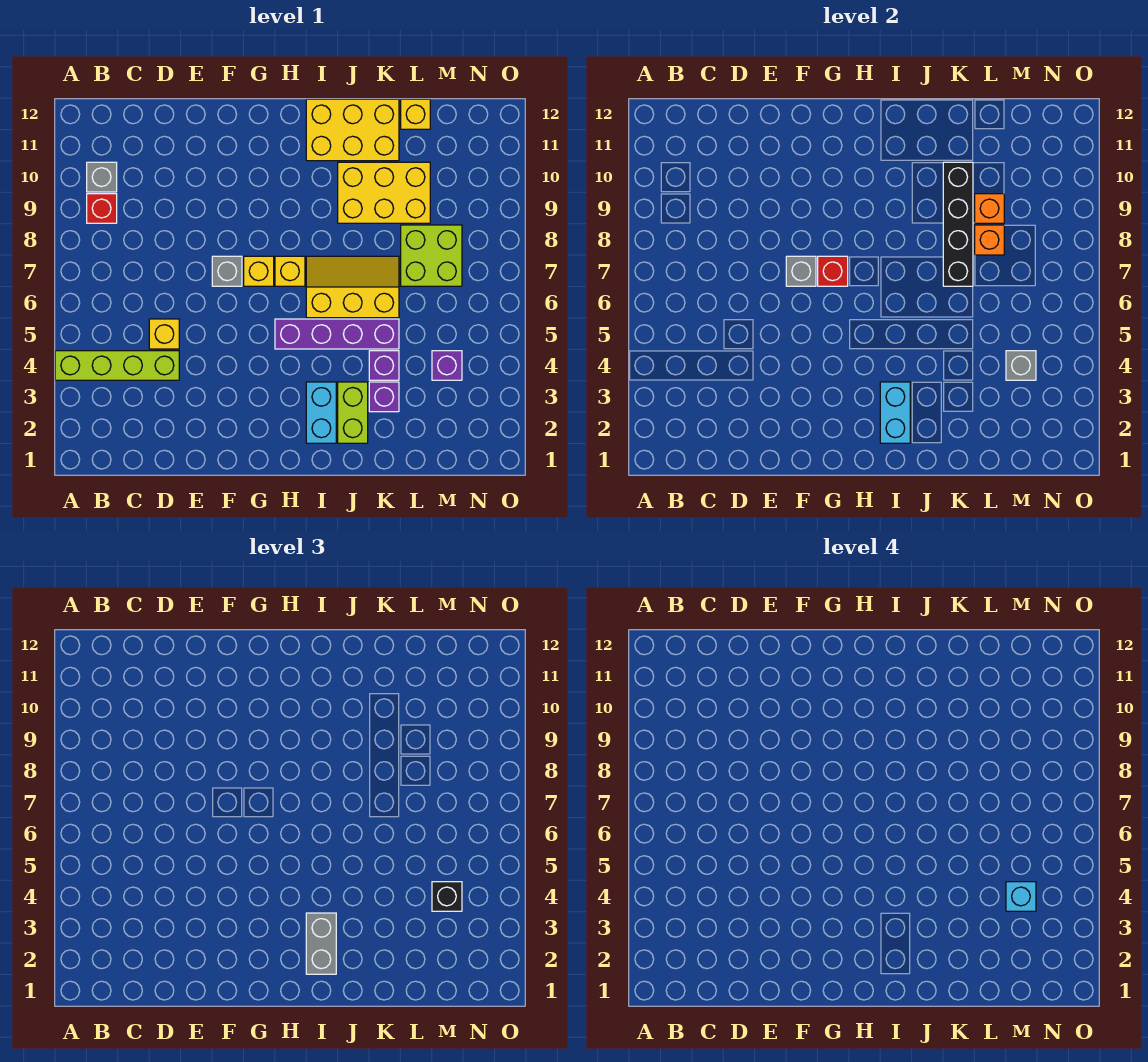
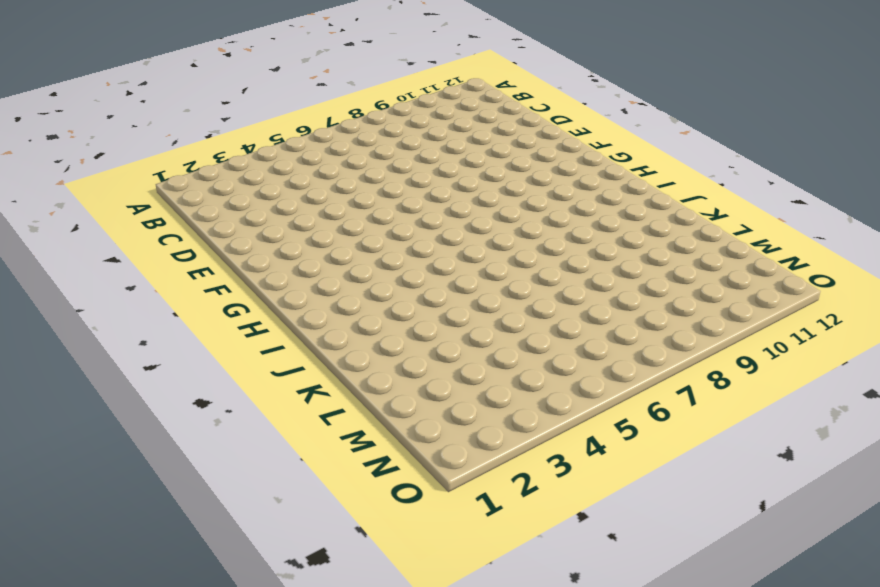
none -> lime 1x4 brick [55,351,179,380]
none -> red 1x1 brick [87,194,117,223]
none -> grey 1x1 brick [87,162,117,192]

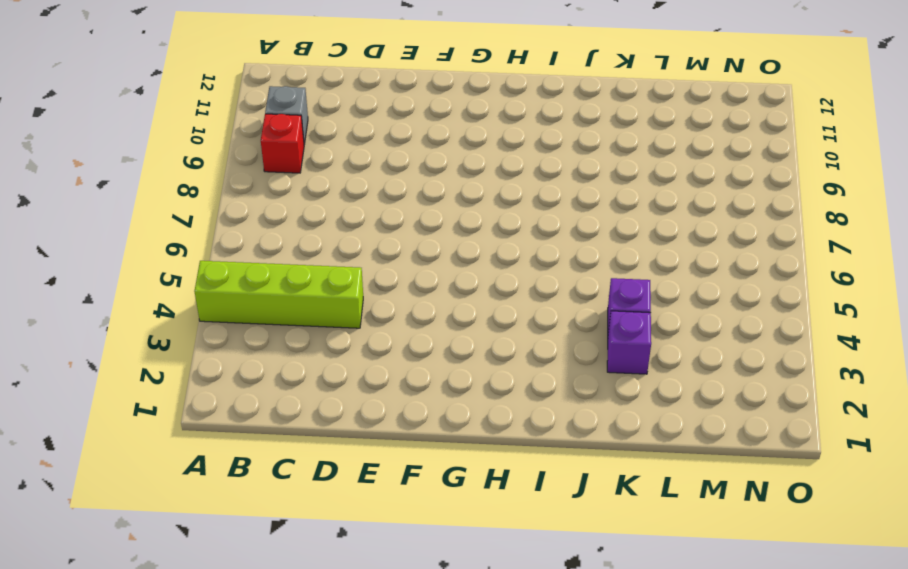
none -> yellow 1x1 brick [149,319,179,349]
none -> grey 1x1 brick [212,256,242,286]
none -> yellow 1x1 brick [244,256,274,286]

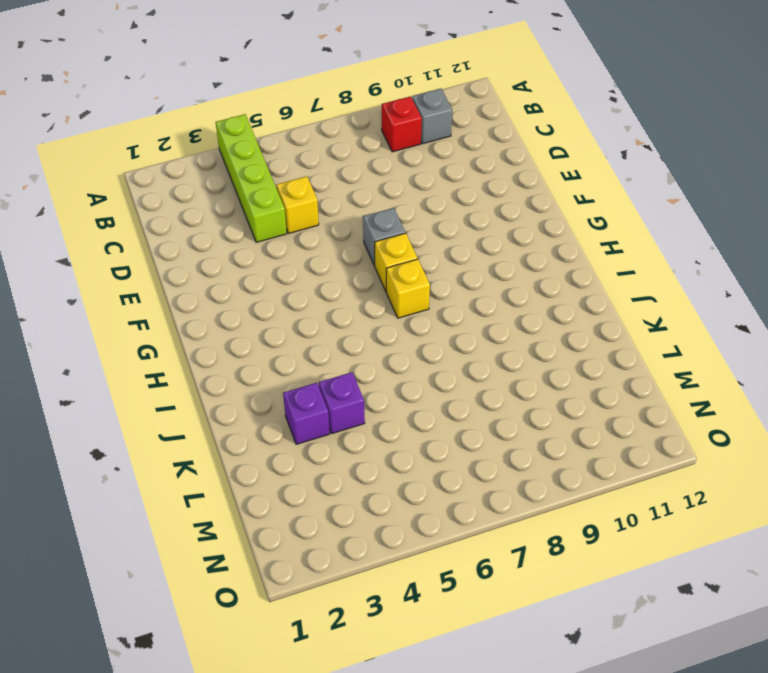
none -> purple 1x4 brick [275,319,399,349]
none -> cyan 1x2 brick [306,382,336,443]
none -> yellow 2x3 slope [306,256,399,318]

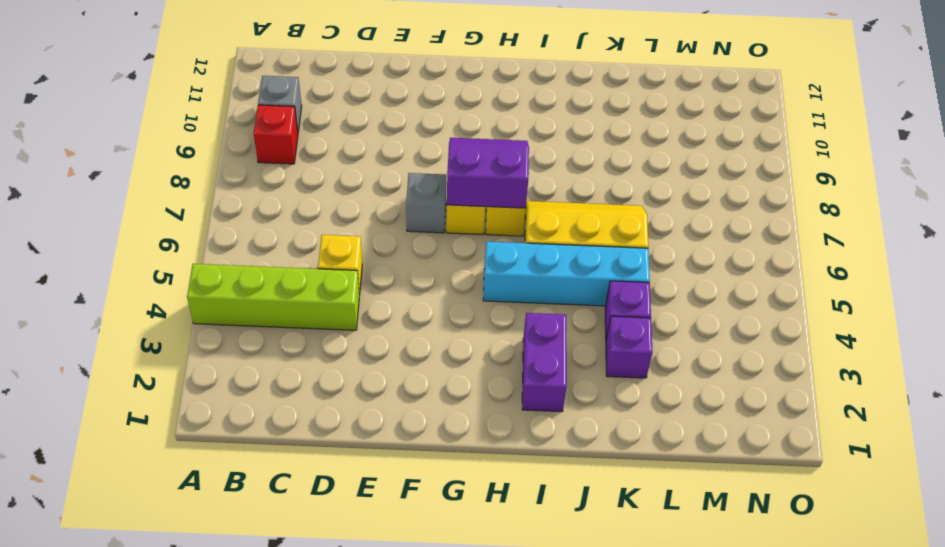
purple 2x2 slope [447,138,529,208] -> red 1x1 brick [818,256,848,286]
cyan 1x4 brick [483,242,650,306] -> purple 1x4 brick [275,319,399,349]
purple 1x2 brick [522,313,567,412] -> cyan 1x2 brick [306,382,336,443]
none -> yellow 2x3 brick [306,99,399,161]
none -> lime 1x2 brick [338,382,368,443]
none -> yellow 2x3 brick [338,162,430,223]

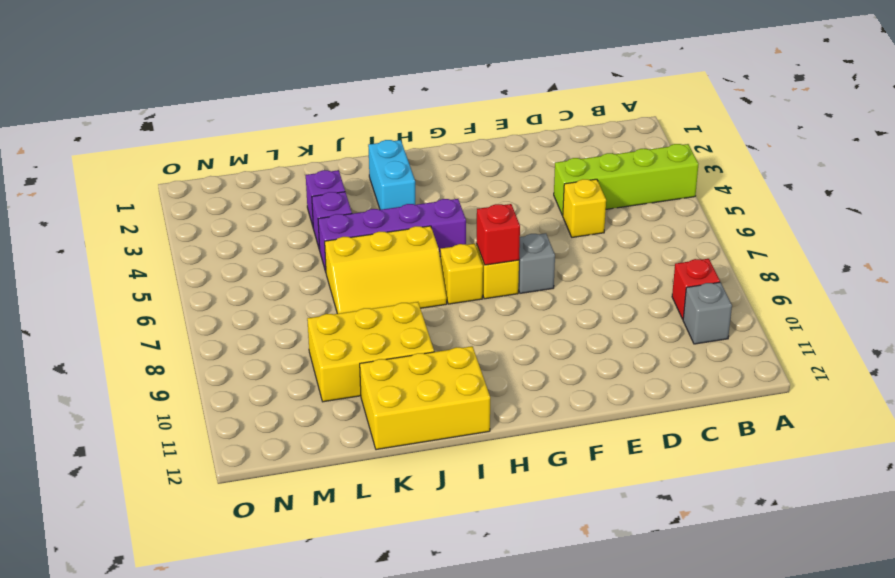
none -> lime 1x2 brick [338,382,368,443]
none -> lime 2x2 brick [401,225,462,286]
none -> yellow 1x1 brick [401,99,430,129]

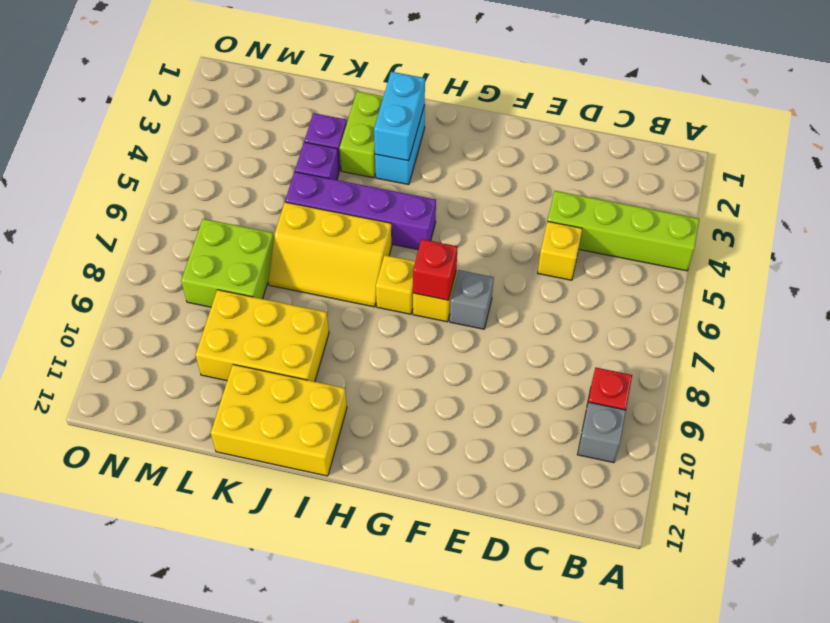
none -> yellow 1x1 brick [401,99,430,129]
none -> purple 1x1 brick [432,351,462,380]
none -> grey 1x1 brick [786,256,816,286]

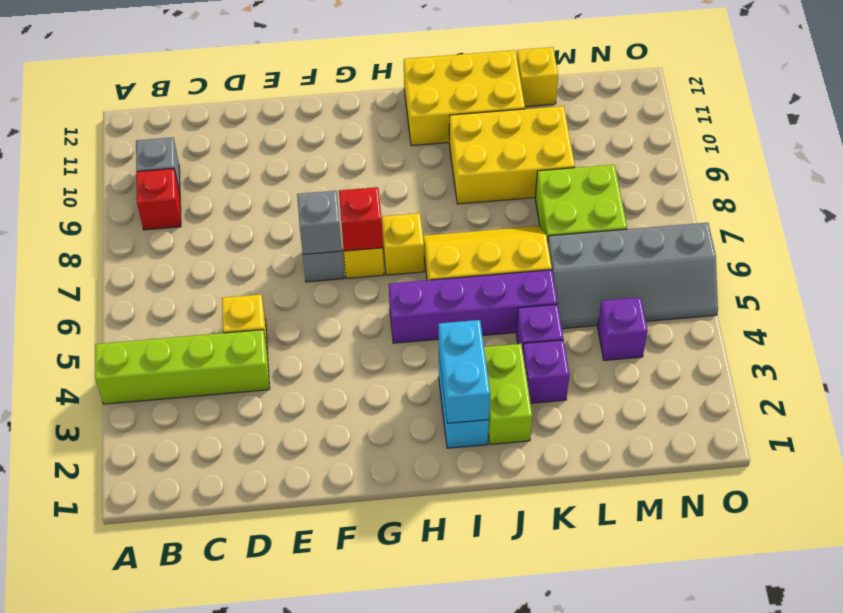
grey 2x4 slope [548,223,718,329] -> none
none -> black 1x4 brick [943,162,973,286]
none -> orange 1x1 brick [975,225,1004,255]
none -> orange 1x1 brick [975,194,1004,223]

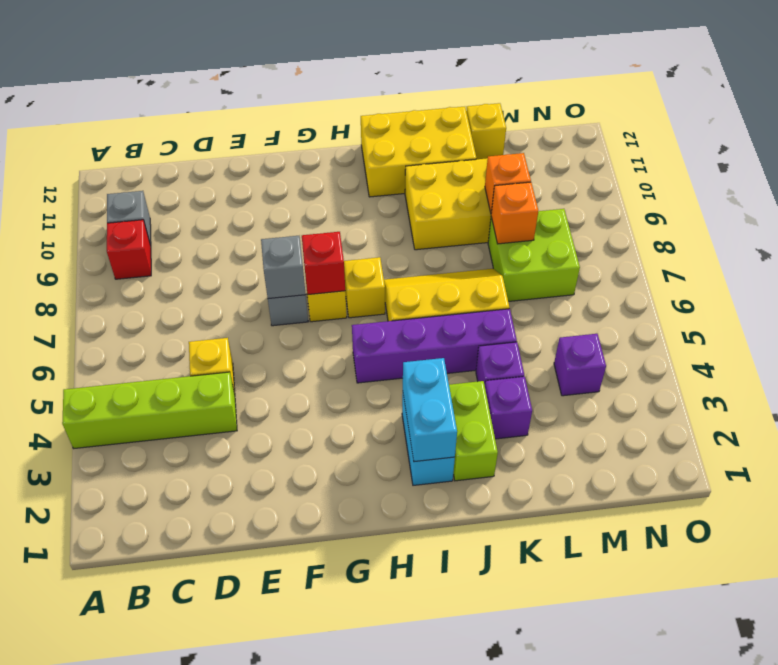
none -> black 1x4 brick [943,162,973,286]
none -> grey 1x1 brick [1006,351,1036,380]
none -> grey 1x2 brick [306,913,336,974]

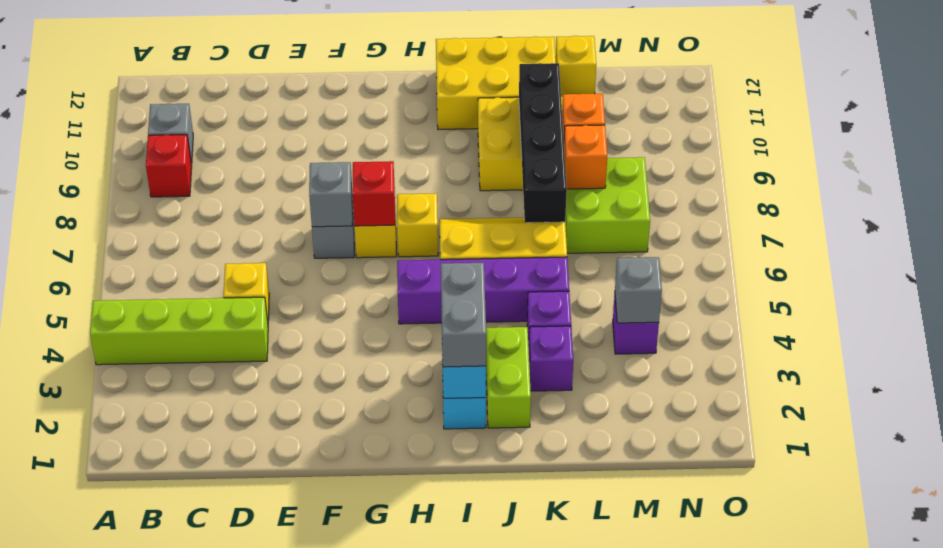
none -> black 1x1 brick [432,882,462,911]
none -> cyan 1x1 brick [1006,882,1036,911]

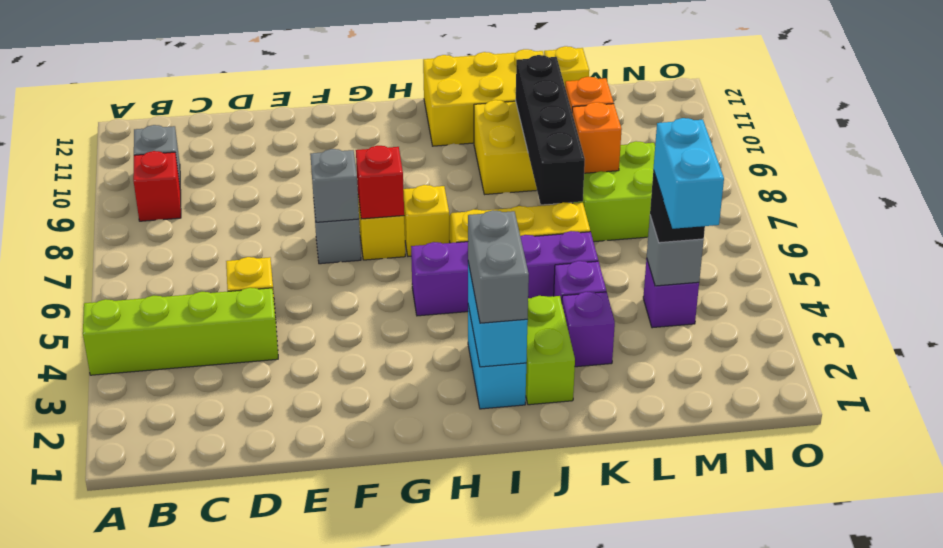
cyan 1x2 brick [653,118,724,229] -> cyan 1x1 brick [1006,882,1036,911]

